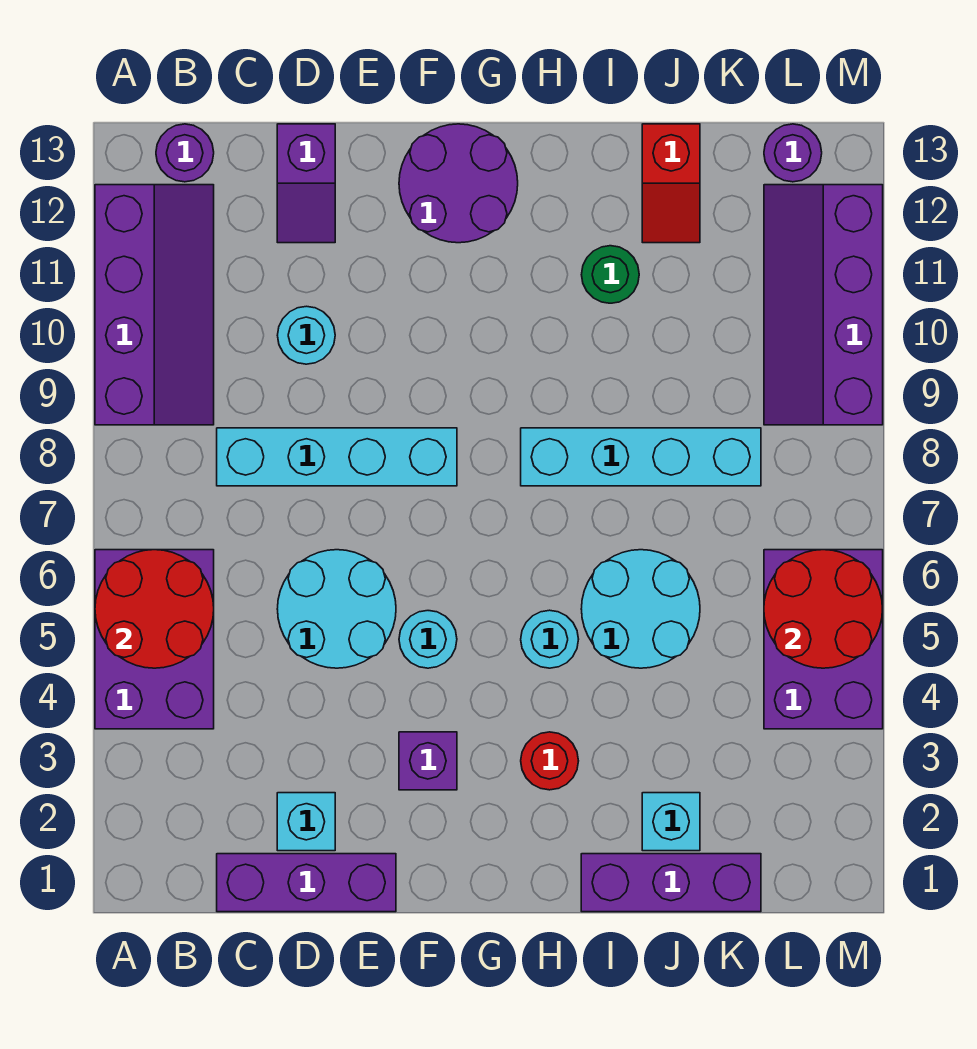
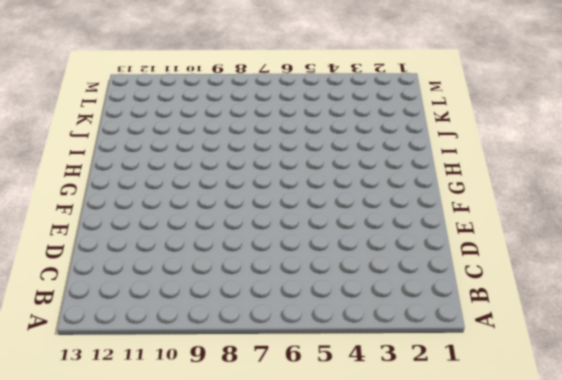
none -> purple 2x3 brick [95,550,214,729]
none -> purple 2x4 slope [95,185,214,425]
none -> purple 1x1 round brick [156,124,214,182]

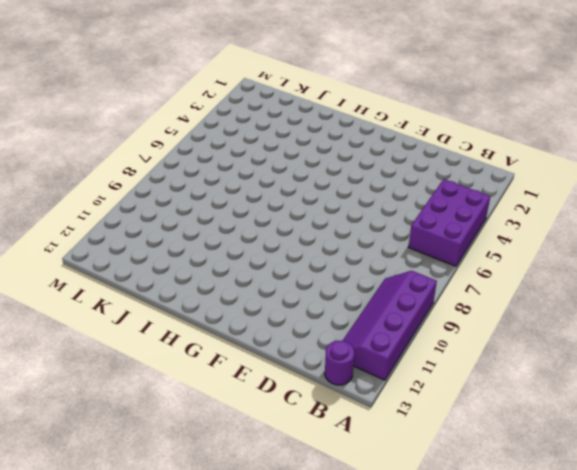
none -> purple 1x3 brick [217,854,396,912]
none -> cyan 1x4 brick [217,428,457,486]
none -> cyan 1x1 brick [277,793,335,851]

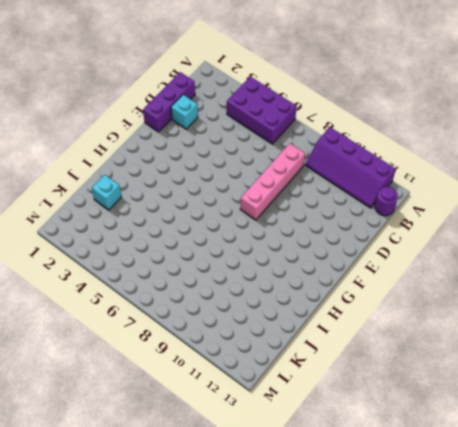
pink 1x4 brick [240,143,305,220] -> cyan 1x4 brick [217,428,457,486]
none -> cyan 2x2 round brick [277,550,396,668]
none -> cyan 1x1 round brick [277,306,335,364]
none -> purple 1x2 slope [277,124,335,243]

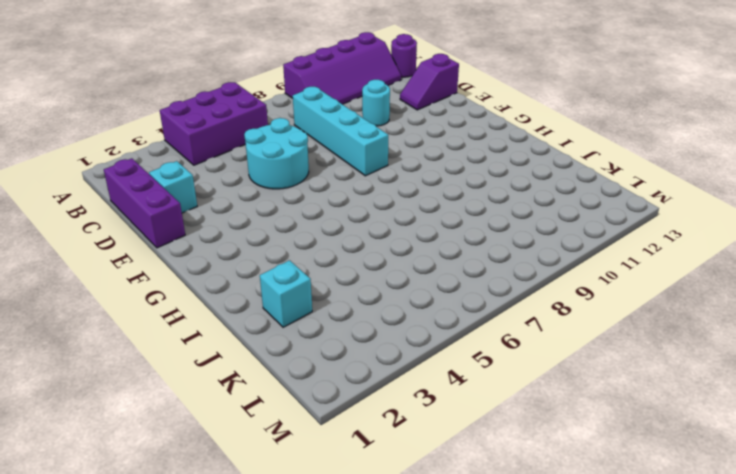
none -> purple 1x1 brick [399,732,457,790]
none -> cyan 1x1 round brick [399,611,457,668]
none -> purple 2x2 round brick [399,124,518,243]

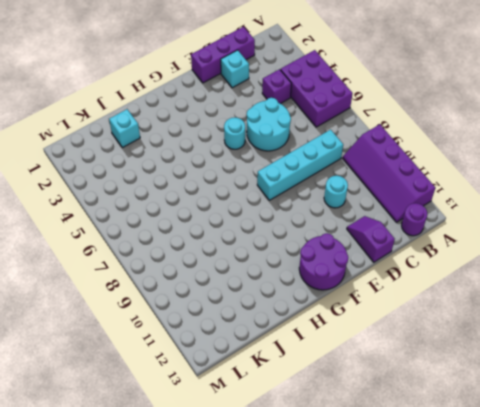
purple 1x1 brick [262,69,291,104] -> purple 1x1 brick moved to [399,732,457,790]
none -> red 1x1 round brick [521,732,578,790]
none -> cyan 1x1 round brick [521,610,579,668]
none -> cyan 1x4 brick [521,428,761,486]

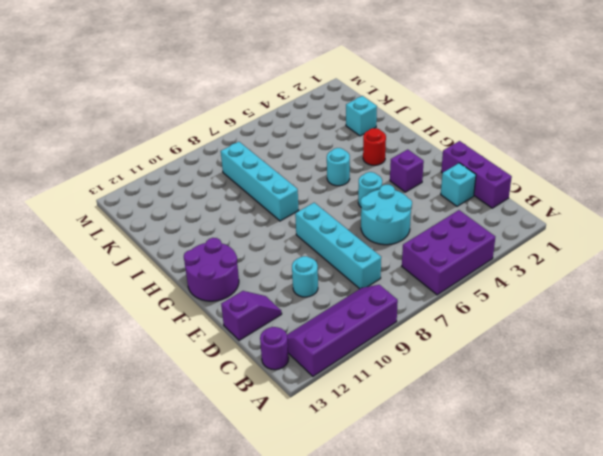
none -> purple 1x3 brick [581,854,761,912]
none -> cyan 2x2 round brick [581,550,700,668]
none -> green 1x1 round brick [581,246,639,303]

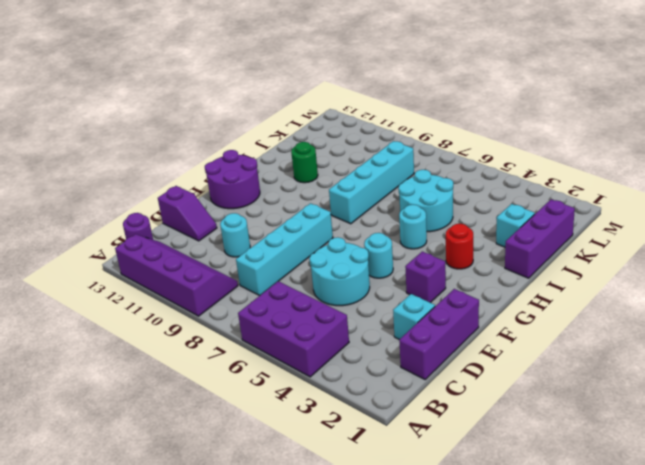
none -> red 1x2 slope [642,124,700,243]
none -> purple 2x3 brick [764,550,883,729]
none -> purple 2x4 slope [764,185,883,425]

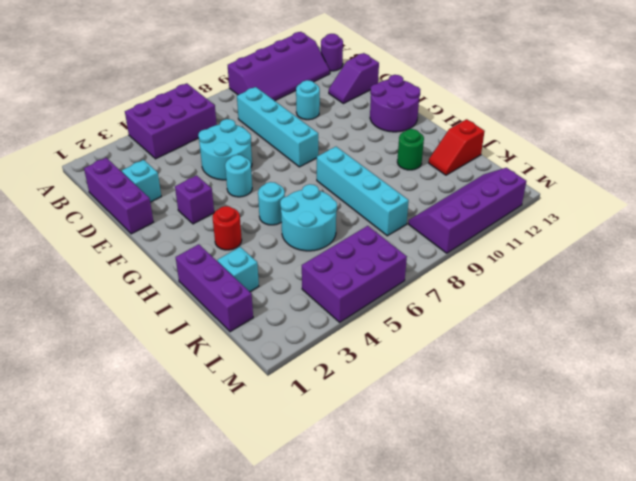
none -> purple 1x1 round brick [764,124,822,182]
none -> red 2x2 round brick [95,550,214,668]
none -> red 2x2 round brick [764,550,883,668]

